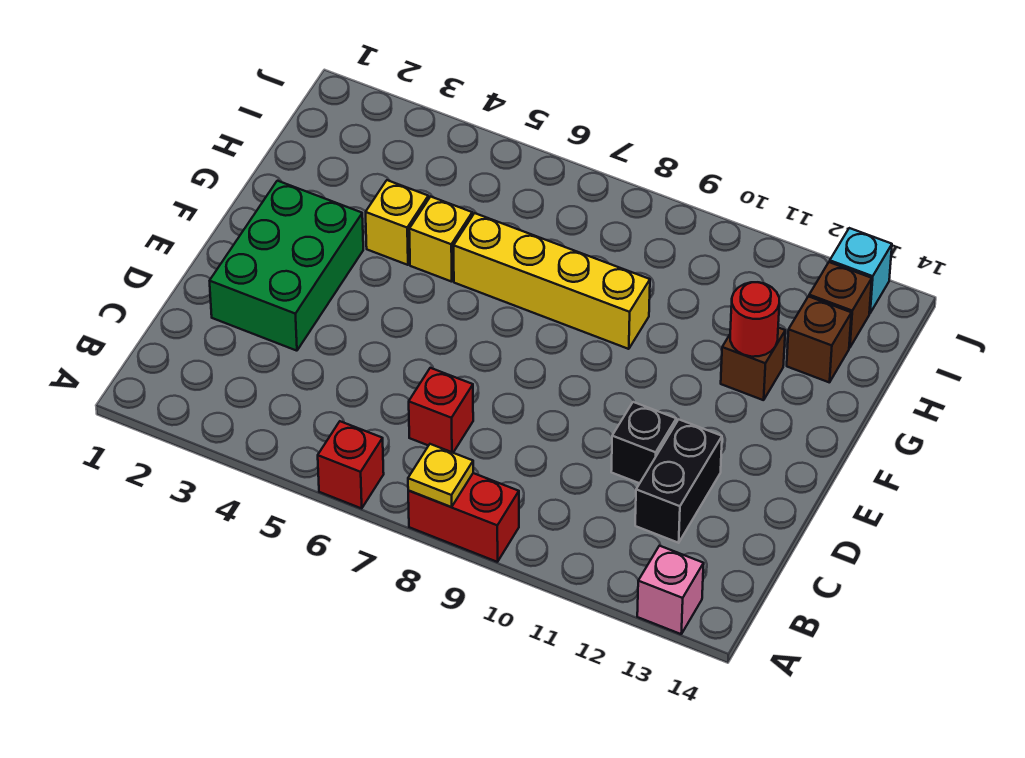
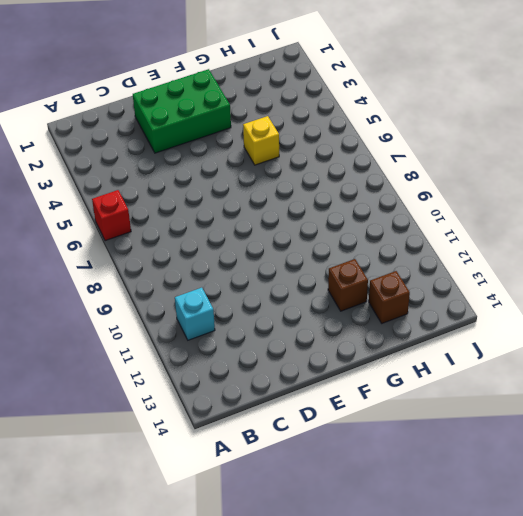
cyan 1x1 brick [175,288,215,340] -> cyan 1x1 brick moved to [830,228,892,313]
none -> red 1x2 brick [408,473,519,562]
none -> pink 1x1 brick [637,546,704,634]
none -> red 1x1 brick [409,368,473,453]

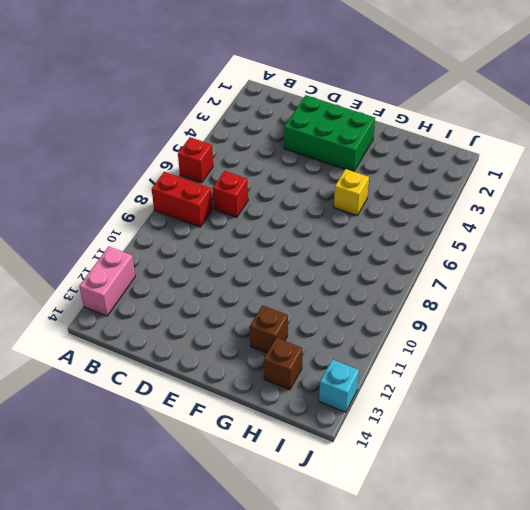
red 1x2 brick [152,172,212,227] -> red 1x2 brick turned to [408,473,519,562]
pink 1x2 brick [79,247,135,316] -> pink 1x1 brick [637,546,704,634]
none -> black 1x2 brick [635,420,722,543]
none -> black 1x1 brick [611,402,676,483]
none -> yellow 1x1 brick [366,180,428,265]

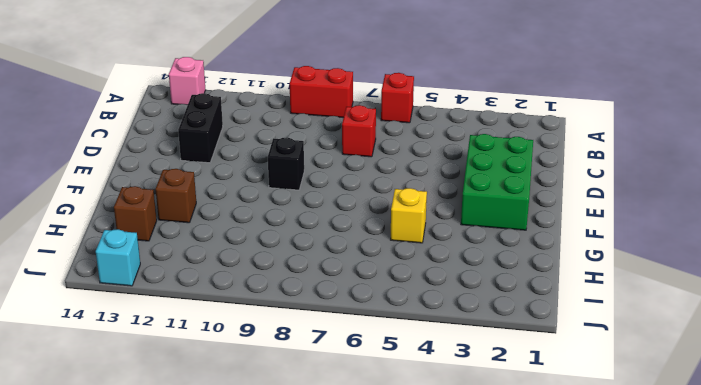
black 1x1 brick [268,137,304,190] -> black 1x1 brick moved to [611,402,676,483]
none -> yellow 1x1 brick [366,180,428,265]
none -> yellow 1x4 brick [454,213,650,349]
none -> brown 1x1 brick [809,262,872,348]

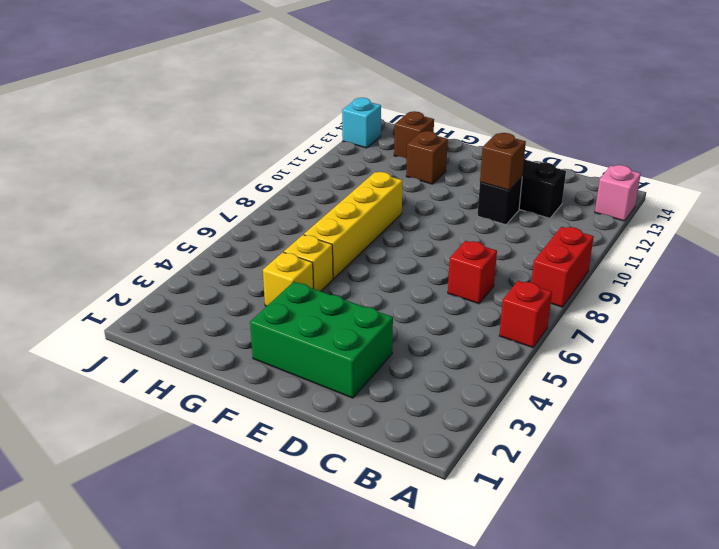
brown 1x1 brick [480,133,526,190] -> brown 1x1 brick moved to [809,262,872,348]
none -> yellow 1x1 plate [408,444,473,507]
none -> red 1x1 round brick [730,282,779,357]

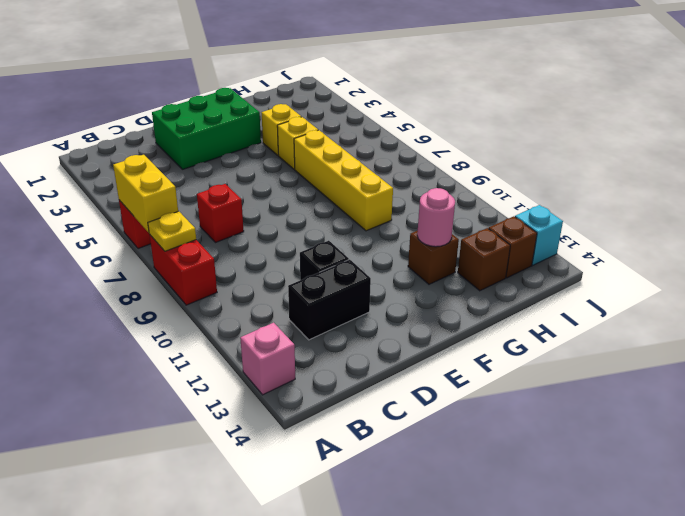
yellow 1x2 brick [113,155,178,233] -> none
pink 1x1 round brick [417,188,455,247] -> red 1x1 round brick [730,282,779,357]

